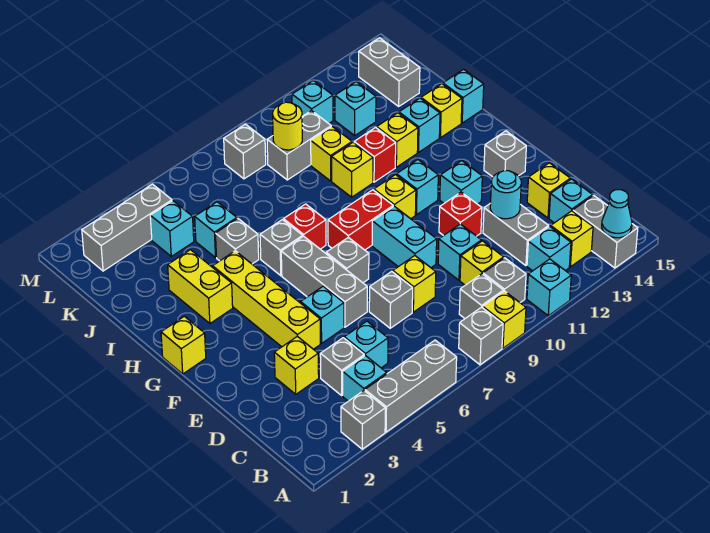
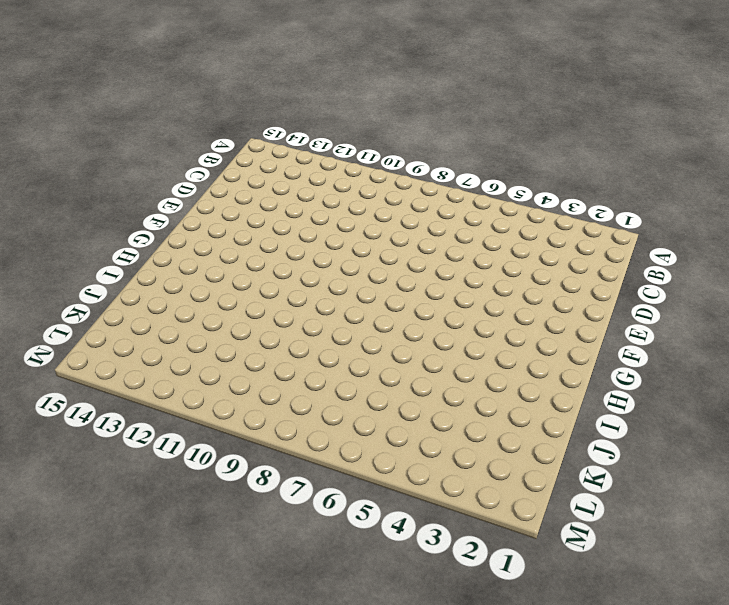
none -> grey 1x1 brick [341,391,385,449]
none -> grey 1x3 brick [365,340,457,432]
none -> grey 1x1 brick [459,307,503,365]
none -> yellow 1x1 brick [483,291,526,348]

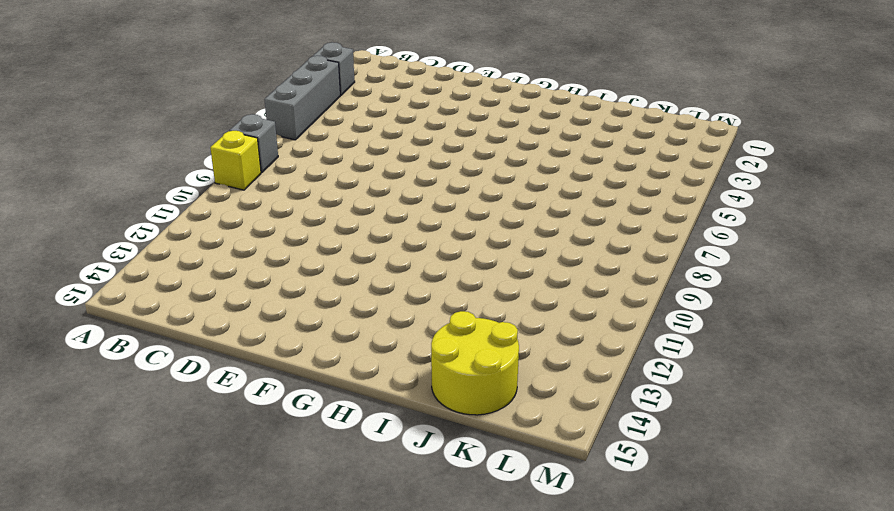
yellow 2x2 round brick [431,311,519,415] -> grey 1x2 brick [359,38,420,106]
none -> cyan 1x1 brick [527,259,571,316]
none -> grey 1x2 brick [573,196,638,268]
none -> cyan 1x1 brick [343,355,387,401]
none -> grey 1x1 brick [459,274,503,318]

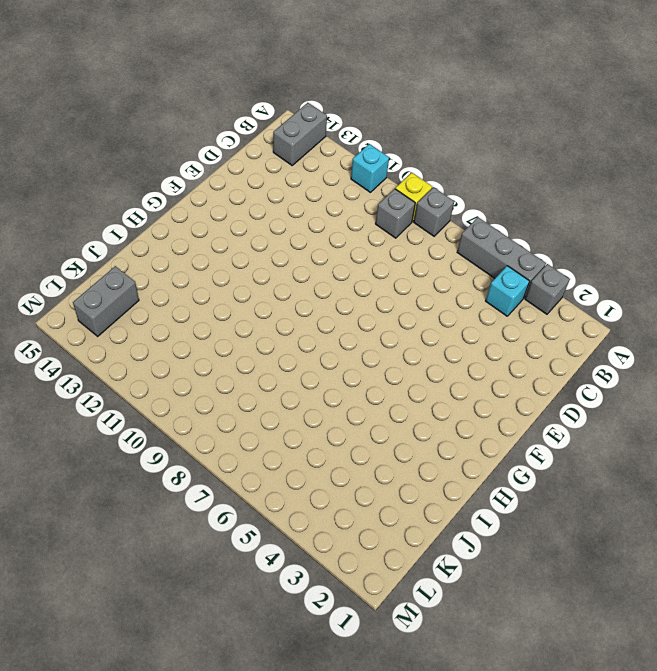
none -> grey 1x1 brick [483,258,526,303]
none -> cyan 1x1 brick [527,226,571,271]
none -> yellow 1x1 brick [551,211,593,267]
none -> grey 1x1 brick [320,338,364,395]

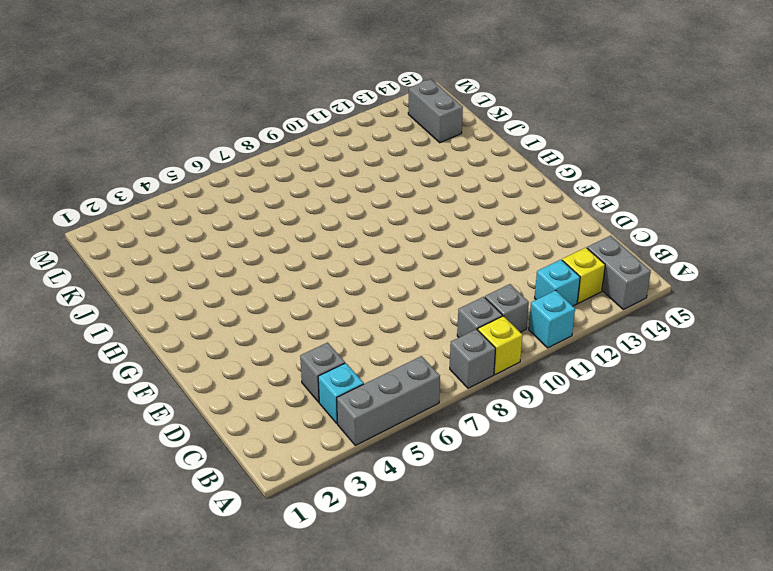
none -> grey 1x1 brick [341,391,385,449]
none -> cyan 1x1 brick [344,321,388,368]
none -> yellow 1x1 brick [460,241,504,285]
none -> grey 1x2 brick [483,203,549,266]

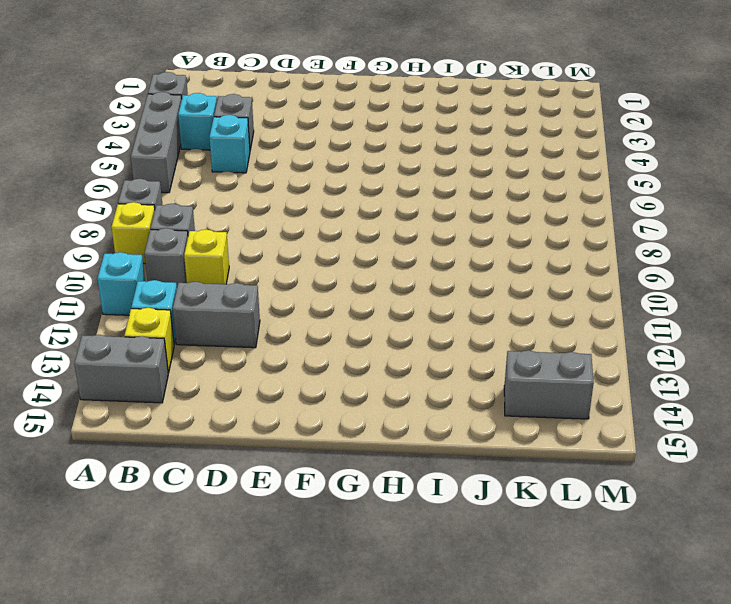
none -> cyan 1x1 brick [549,179,593,223]
none -> yellow 1x1 brick [274,336,319,394]
none -> grey 1x1 brick [369,271,413,328]
none -> yellow 1x1 brick [393,256,436,312]

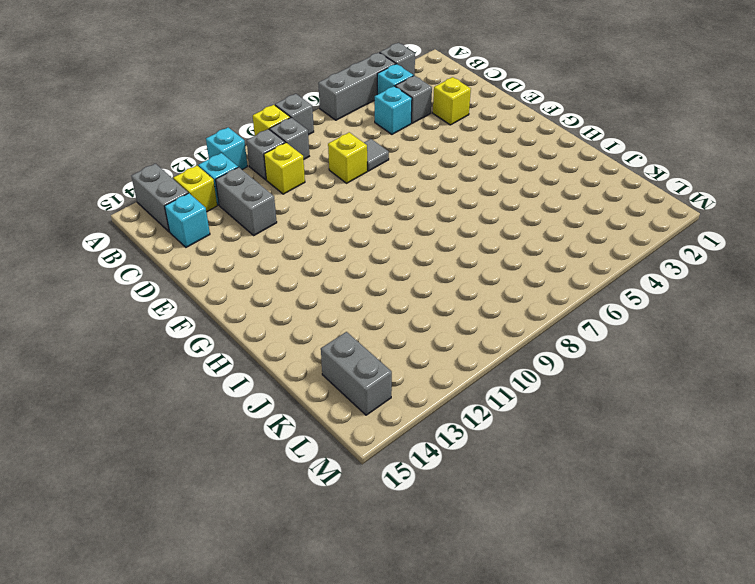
grey 1x1 tile [364,139,389,171] -> grey 1x1 brick [369,271,413,328]
none -> cyan 1x1 brick [438,224,481,280]
none -> yellow 1x1 brick [527,163,570,218]
none -> yellow 1x4 brick [213,251,320,349]
none -> cyan 1x1 brick [301,286,344,343]

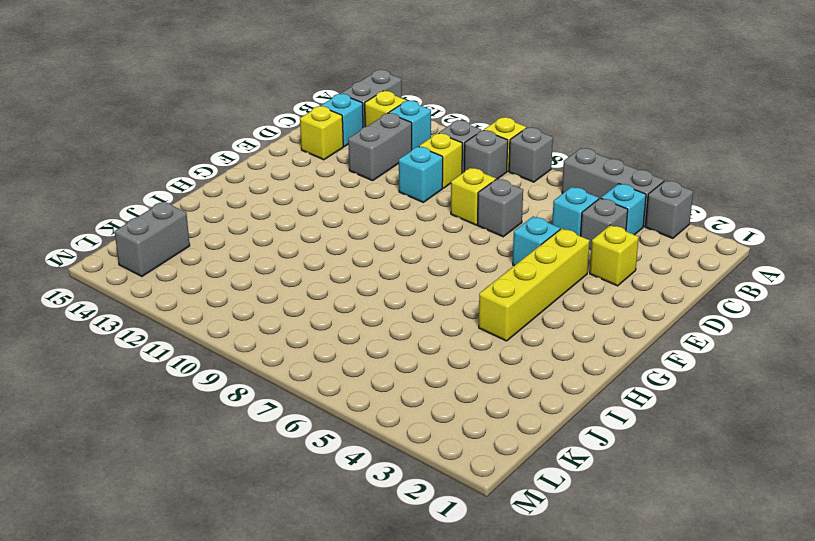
none -> cyan 1x1 brick [527,259,571,316]
none -> grey 1x3 brick [281,236,367,327]
none -> cyan 1x2 brick [372,206,437,268]
none -> red 1x1 brick [439,192,482,236]

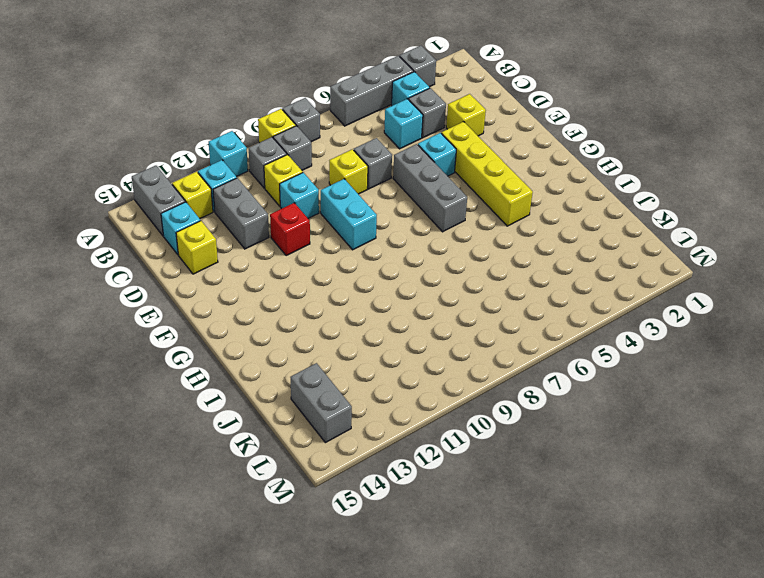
none -> grey 1x1 brick [326,237,369,283]
none -> cyan 1x1 brick [440,161,482,204]
none -> grey 1x1 brick [484,131,526,177]
none -> yellow 1x1 brick [161,316,206,374]

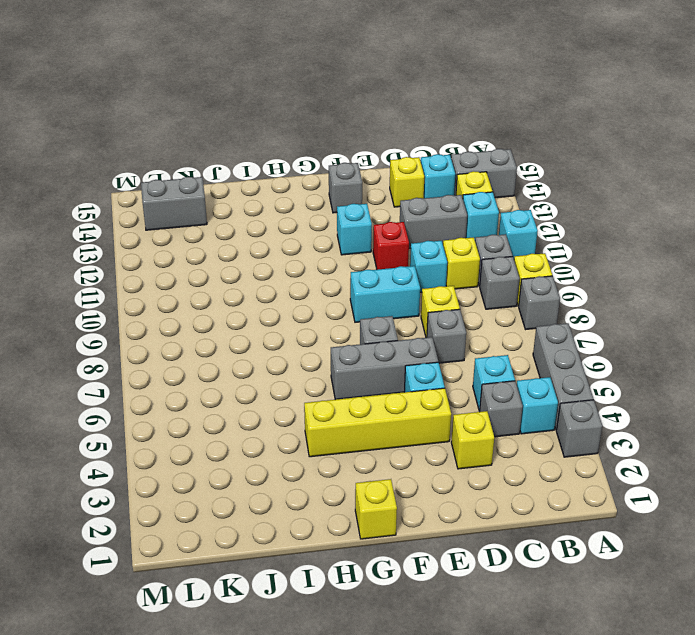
none -> red 1x2 brick [328,190,393,250]
none -> yellow 1x1 brick [374,175,416,219]
none -> cyan 1x1 brick [397,160,438,215]
none -> yellow 1x2 brick [168,250,233,323]

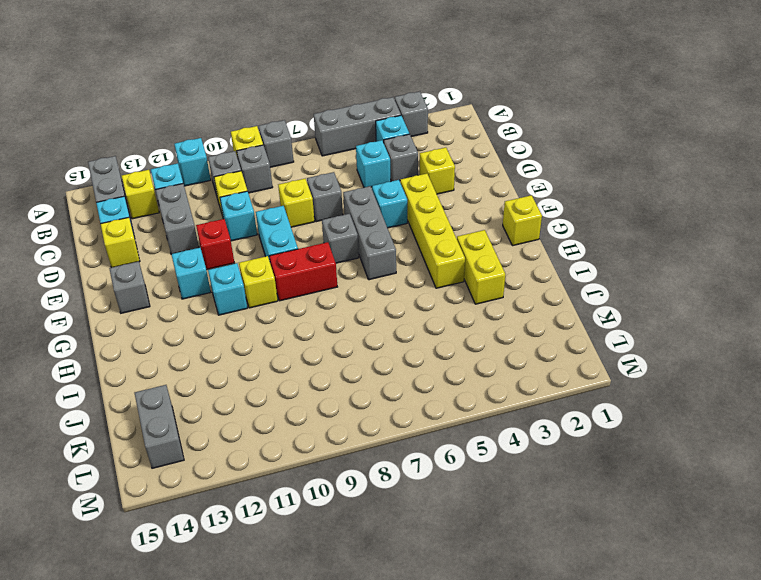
none -> grey 1x1 brick [260,220,303,276]
none -> red 1x1 brick [284,204,326,249]
none -> grey 1x1 brick [215,219,259,264]
none -> yellow 1x1 brick [332,143,373,197]

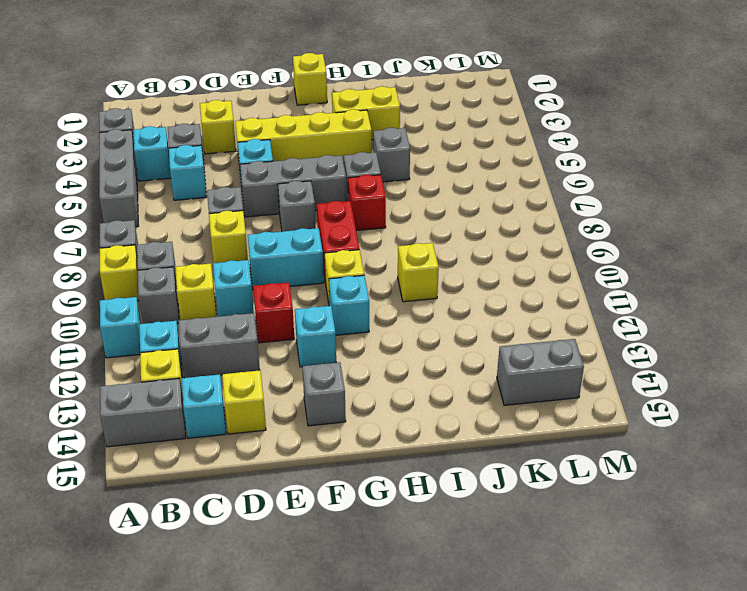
none -> red 1x1 brick [354,128,396,182]
none -> yellow 1x1 brick [377,113,418,167]
none -> cyan 1x1 brick [399,98,440,152]
none -> yellow 1x1 brick [421,84,462,138]

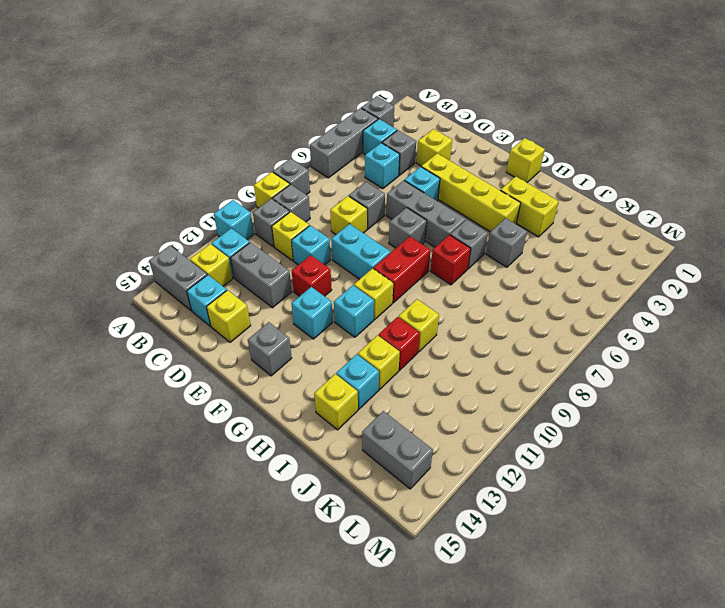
none -> cyan 1x1 brick [443,69,484,123]
none -> cyan 1x1 brick [195,202,237,258]
none -> yellow 1x1 brick [311,127,352,181]
none -> cyan 1x1 brick [150,201,194,256]

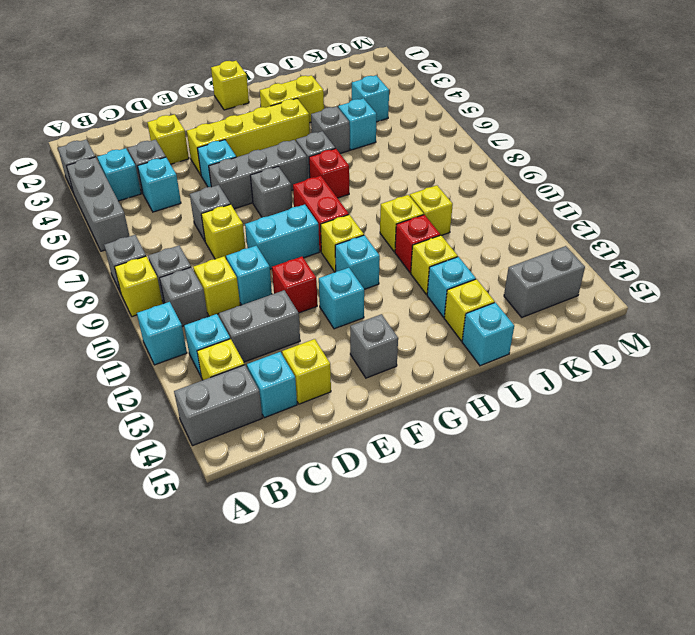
none -> grey 1x2 brick [267,111,331,180]
none -> cyan 1x1 brick [335,82,376,135]
none -> grey 1x3 brick [82,184,172,271]
none -> grey 1x1 brick [224,124,266,179]

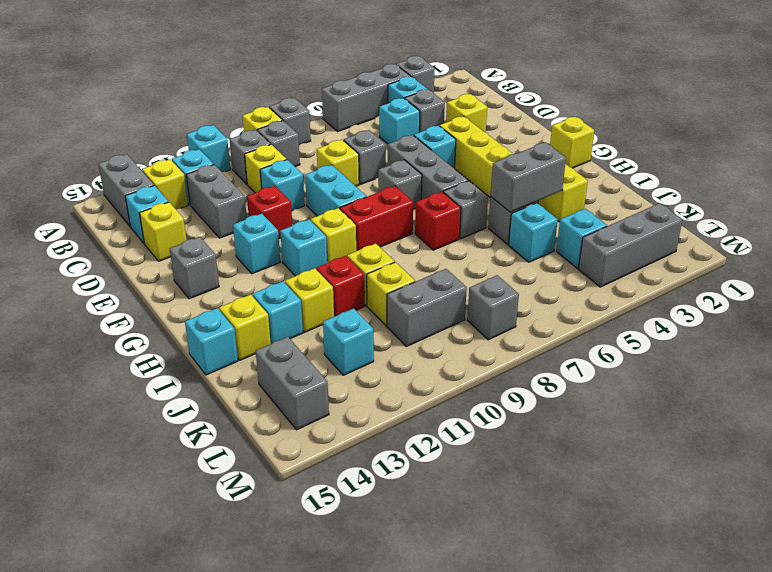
grey 1x2 brick [491,142,566,212] -> none
none -> cyan 1x1 brick [292,81,333,123]
none -> cyan 1x1 cone [602,190,632,238]
none -> cyan 1x1 round brick [490,171,521,219]
none -> yellow 1x1 round brick [273,102,302,150]

